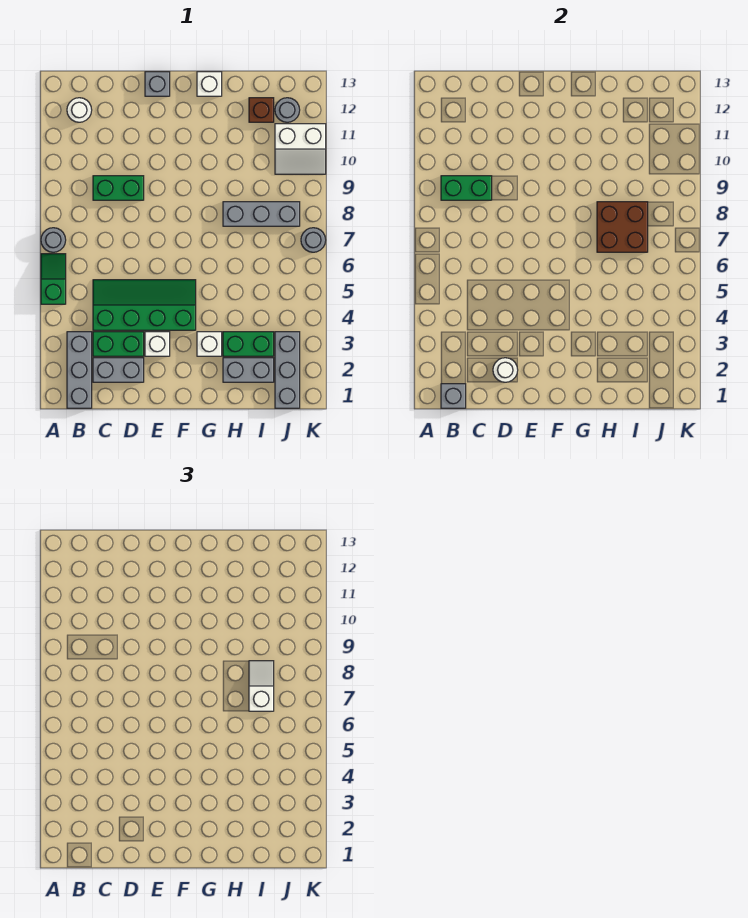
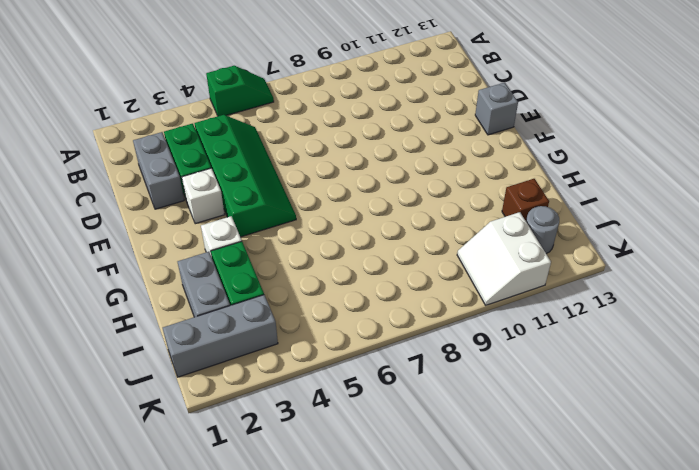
none -> grey 1x1 round brick [41,228,66,252]
none -> grey 1x3 brick [67,332,92,408]
none -> white 1x1 round brick [67,98,92,122]

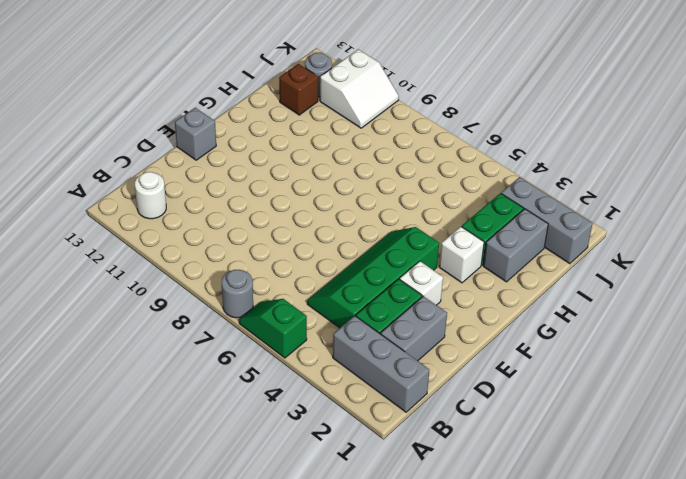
none -> green 1x2 brick [93,176,144,200]
none -> white 1x1 brick [197,72,222,96]
none -> grey 1x3 brick [223,202,300,226]

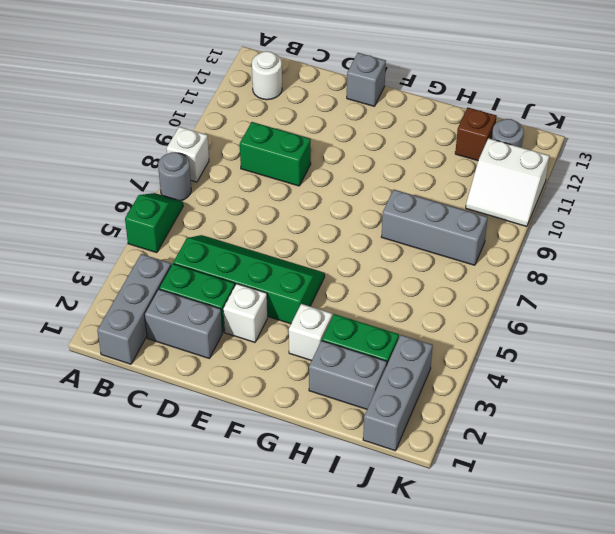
white 1x1 brick [166,127,209,182] -> white 1x1 brick moved to [197,72,222,96]
none -> grey 1x1 round brick [301,228,326,252]
none -> grey 1x1 brick [441,384,466,408]
none -> green 1x2 brick [441,176,492,200]

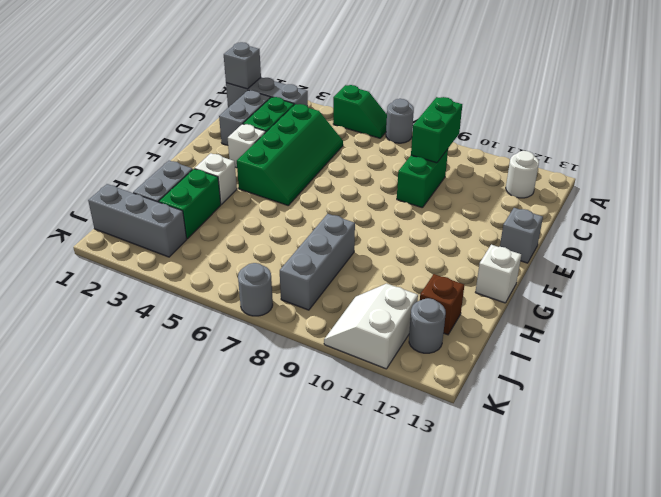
none -> white 1x1 round brick [493,358,518,382]
none -> brown 2x2 brick [597,202,648,252]
none -> white 1x2 slope [249,661,274,711]

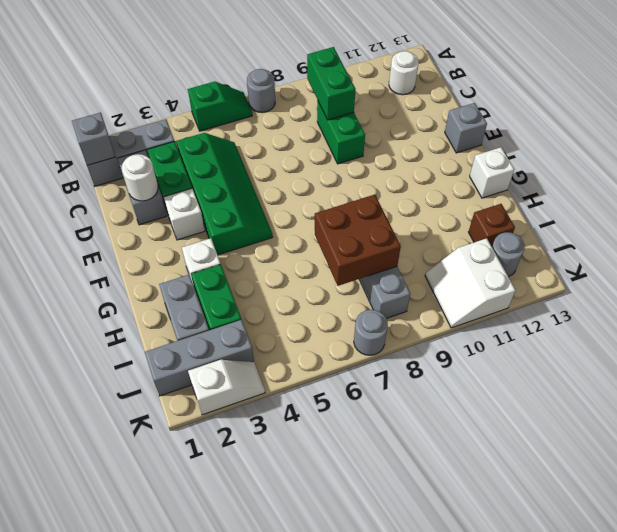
white 1x2 slope [188,360,265,415] -> white 1x2 slope moved to [249,661,274,711]

